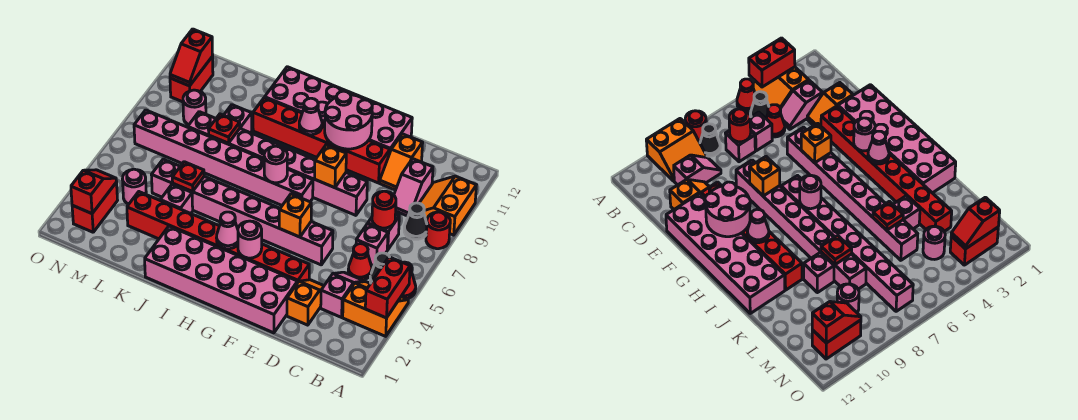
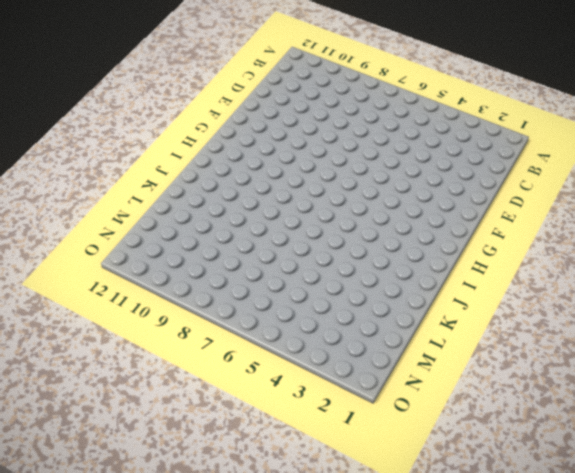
none -> orange 2x2 slope [343,282,408,336]
none -> red 1x1 cone [401,262,416,299]
none -> red 1x1 round brick [426,212,450,249]
none -> orange 2x2 slope [419,176,476,235]

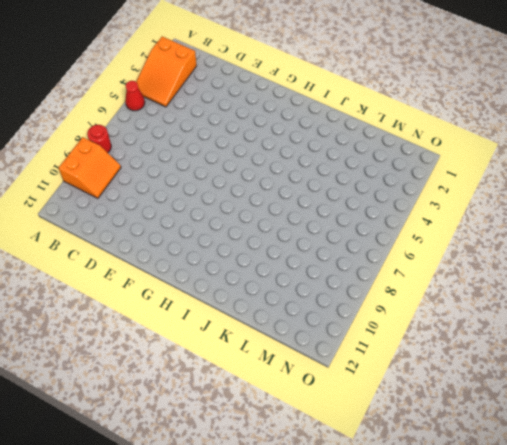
orange 2x3 slope [136,36,197,107] -> orange 2x2 slope [343,282,408,336]
none -> black 1x1 cone [370,253,389,282]
none -> black 1x1 cone [404,203,427,239]
none -> pink 1x2 slope [321,272,364,317]
none -> red 1x1 cone [348,244,372,280]

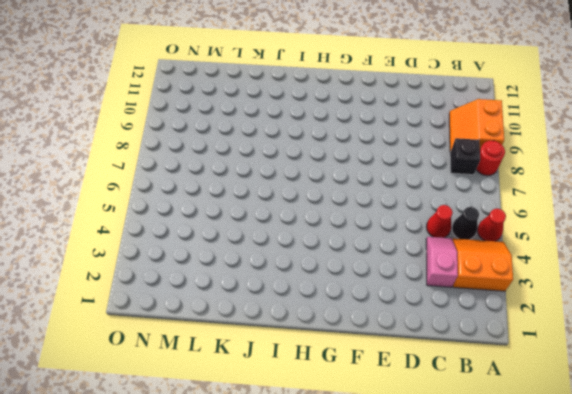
black 1x1 brick [450,138,480,175] -> black 1x1 cone [404,203,427,239]
none -> pink 1x1 brick [356,224,388,266]
none -> pink 1x1 brick [368,214,399,250]
none -> pink 1x2 slope [394,159,433,216]
none -> orange 1x2 slope [287,280,324,325]

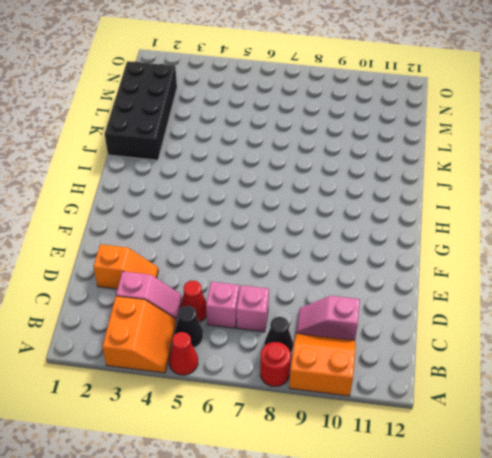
black 2x4 brick [105,61,177,160] -> pink 2x6 brick [145,226,297,333]
none -> orange 1x2 slope [380,134,423,190]
none -> red 1x8 brick [127,192,309,283]
none -> pink 1x8 brick [152,159,333,265]
none -> pink 1x8 brick [188,112,367,215]

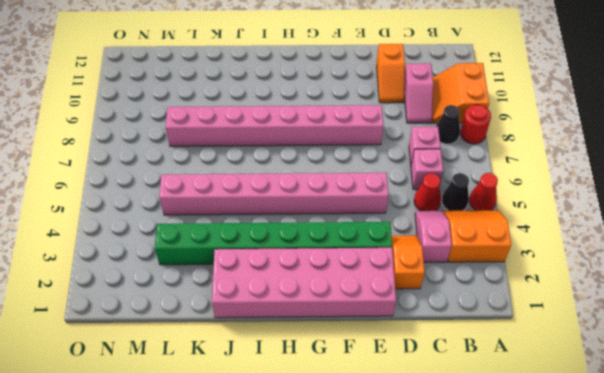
green 1x8 brick [155,222,392,265] -> red 1x8 brick [127,192,309,283]
none -> red 1x6 brick [253,98,390,183]
none -> pink 2x6 brick [265,67,412,151]
none -> pink 1x8 brick [134,110,313,205]
none -> pink 1x1 brick [160,184,193,214]

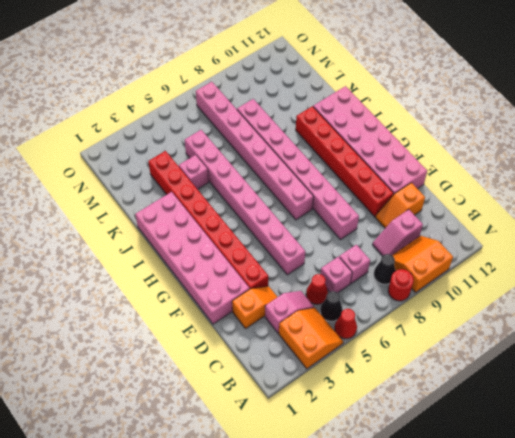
none -> pink 1x1 brick [224,105,252,133]
none -> pink 1x1 round brick [122,169,146,204]
none -> pink 1x1 round brick [183,90,206,125]
none -> red 1x2 brick [72,182,118,232]

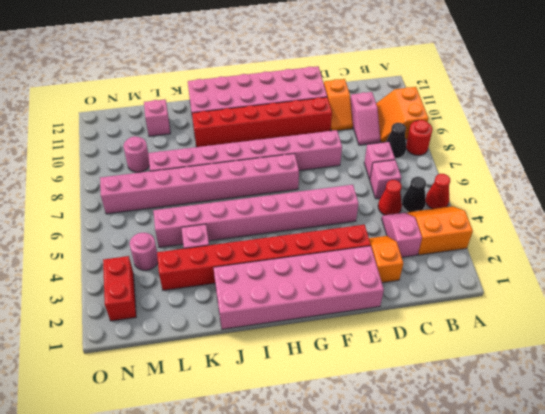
pink 1x1 brick [144,99,170,136] -> pink 1x1 brick moved to [224,105,252,133]
none -> red 1x2 brick [170,57,213,102]
none -> red 1x2 brick [365,257,410,318]
none -> red 1x1 round brick [372,191,396,228]
none -> orange 1x1 brick [279,194,311,237]

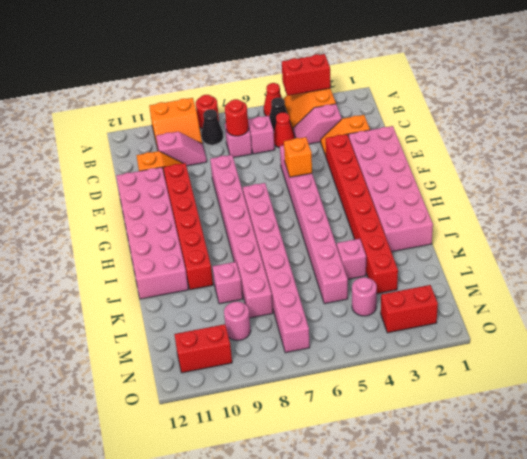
none -> orange 1x1 brick [315,145,346,188]
none -> pink 2x2 round brick [325,91,372,149]
none -> pink 1x1 round brick [238,221,262,258]
none -> pink 1x1 cone [217,212,238,249]

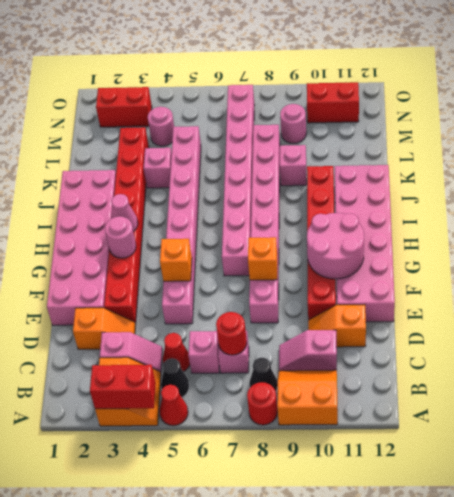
none -> pink 1x1 round brick [264,146,288,183]
none -> pink 1x1 cone [299,98,322,135]
none -> red 1x1 plate [172,162,204,192]
none -> red 1x1 plate [208,114,240,143]

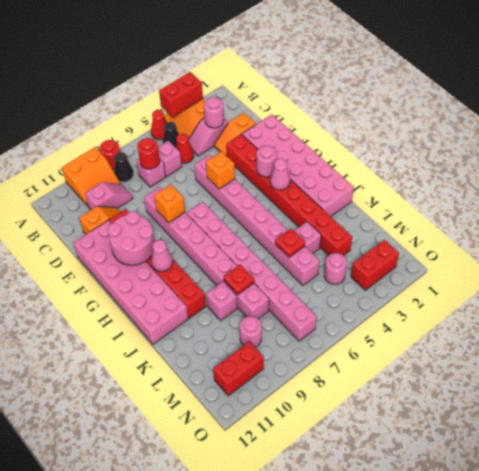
pink 1x1 round brick [204,97,224,128] -> pink 1x1 round brick moved to [264,146,288,183]
none -> red 1x2 slope [71,170,117,214]
none -> red 1x2 slope [170,29,213,86]

